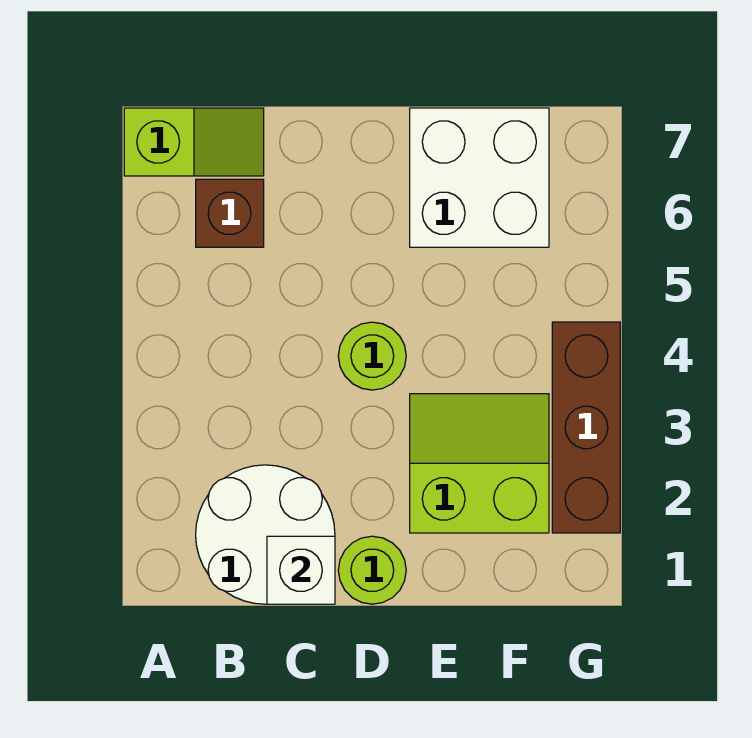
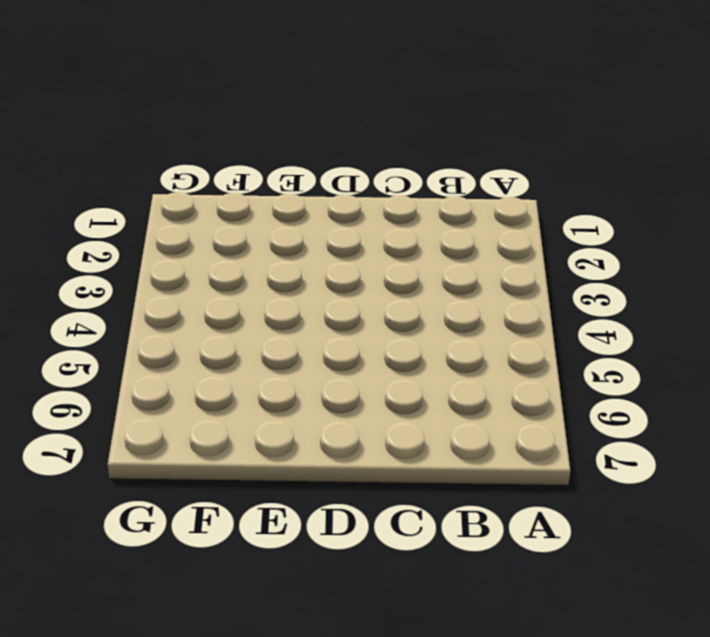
none -> lime 1x2 slope [124,108,264,176]
none -> white 2x2 round brick [196,465,335,604]

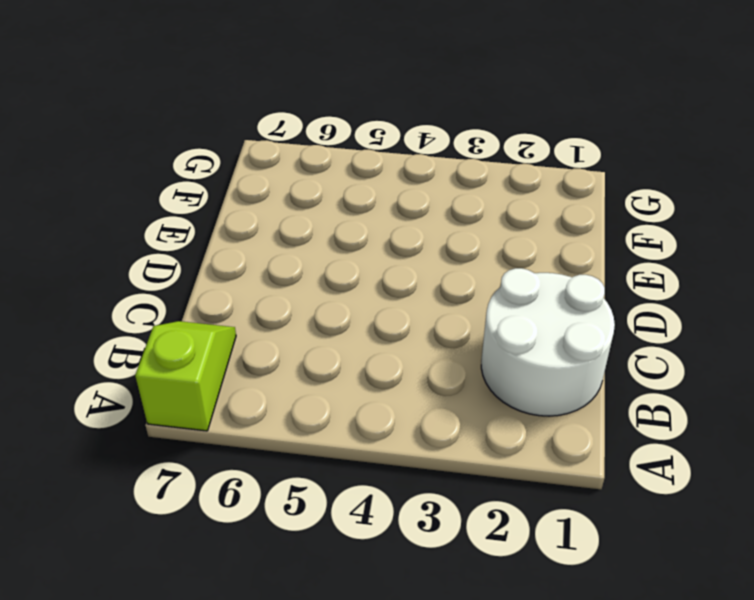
none -> brown 1x1 brick [196,179,264,247]
none -> lime 1x1 round brick [338,536,406,604]

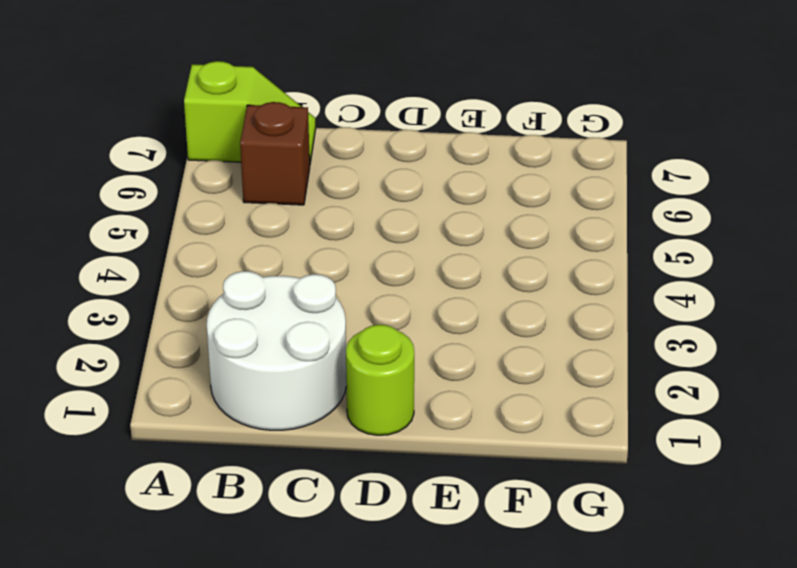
none -> lime 1x1 round brick [338,322,406,390]
none -> lime 2x2 slope [410,394,549,533]

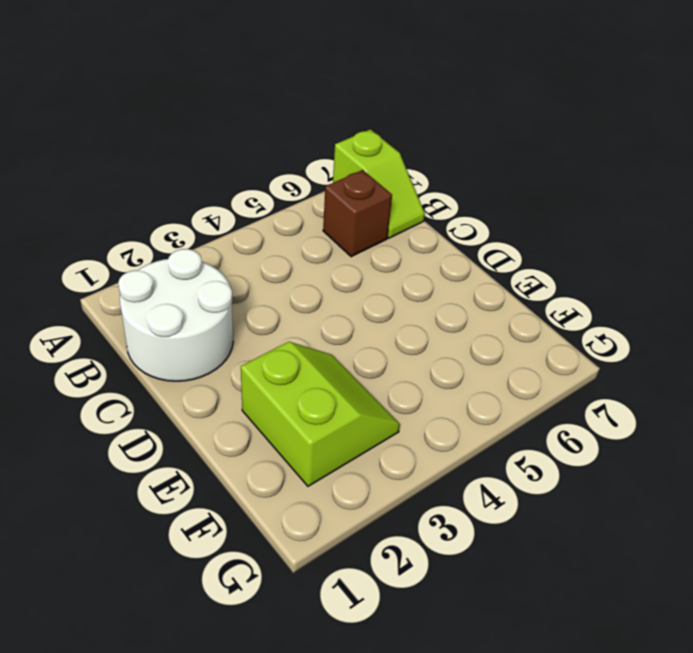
none -> lime 1x1 round brick [338,536,406,604]
none -> lime 1x1 round brick [338,322,406,390]

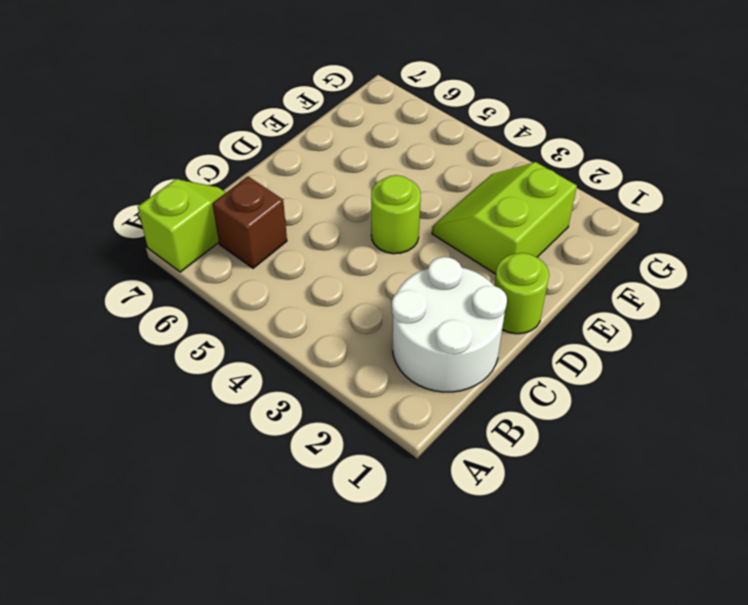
none -> white 2x2 brick [410,108,549,247]
none -> brown 1x3 brick [552,322,620,533]

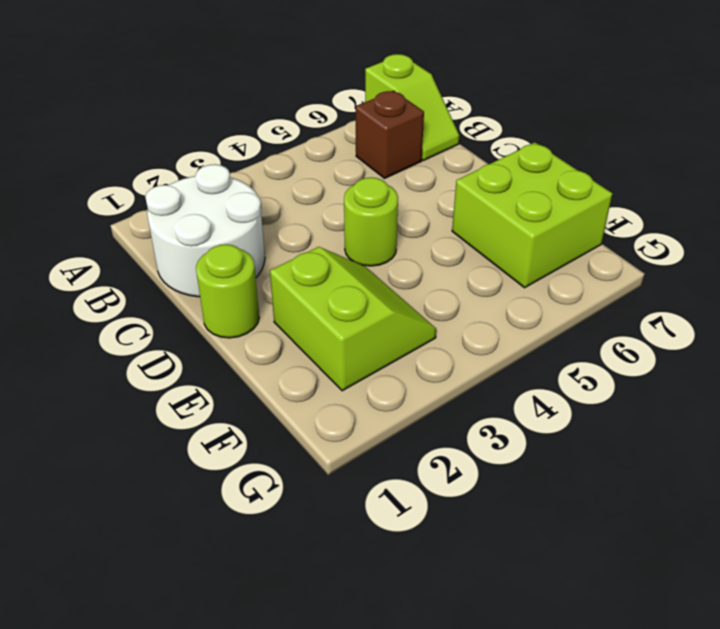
lime 2x2 brick [452,142,612,288] -> white 2x2 brick [410,108,549,247]
none -> brown 1x3 brick [552,322,620,533]
none -> white 1x1 brick [267,536,335,604]

